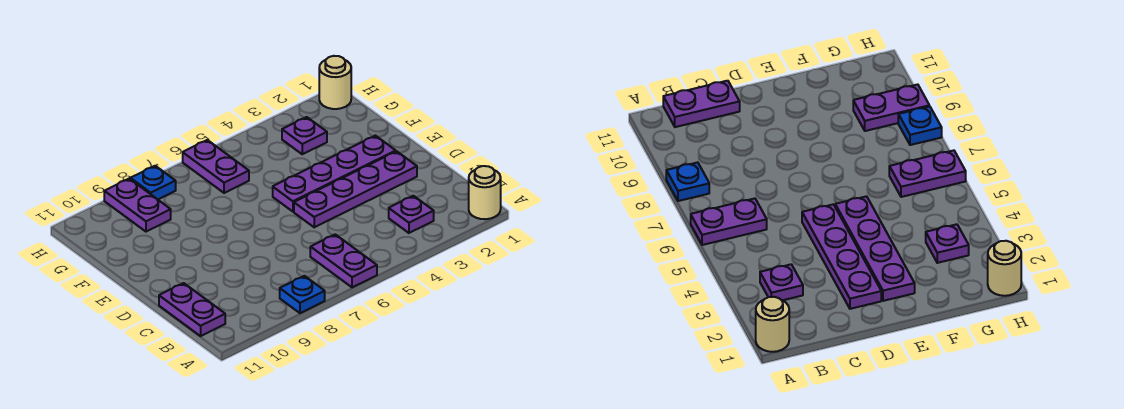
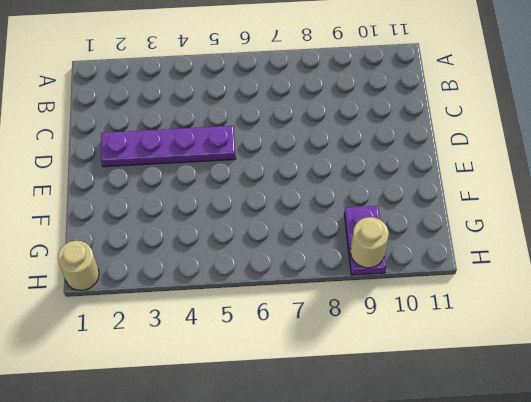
tan 1x1 round brick [350,217,389,268] -> tan 1x1 round brick moved to [469,166,501,219]
none -> purple 1x2 plate [310,234,377,287]
none -> blue 1x1 plate [280,276,325,313]
none -> purple 1x1 plate [389,196,434,233]

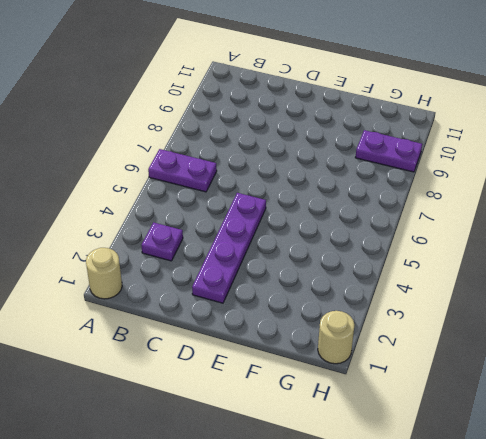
none -> blue 1x1 plate [280,276,325,313]
none -> purple 1x2 plate [159,283,225,336]
none -> purple 1x4 plate [273,136,396,212]

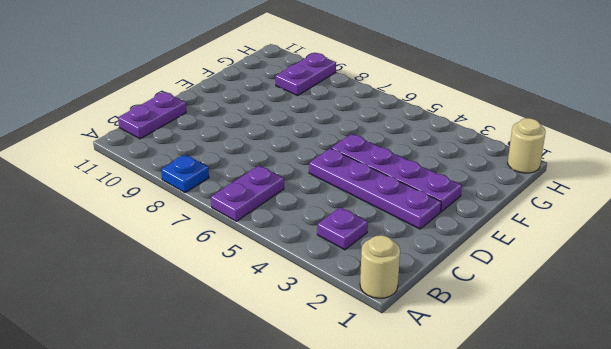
none -> purple 1x1 plate [282,117,327,154]
none -> purple 1x2 plate [183,140,249,193]
none -> blue 1x1 plate [130,166,176,199]

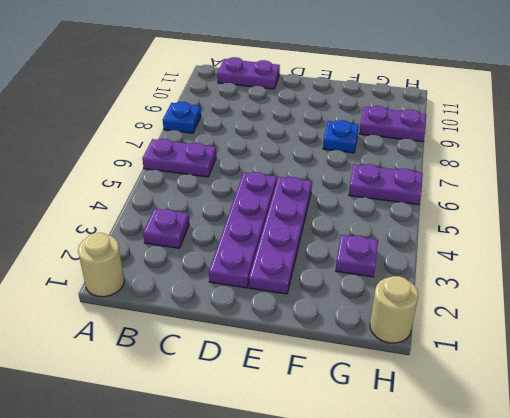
blue 1x1 plate [323,120,359,153] -> blue 1x1 plate moved to [130,166,176,199]

